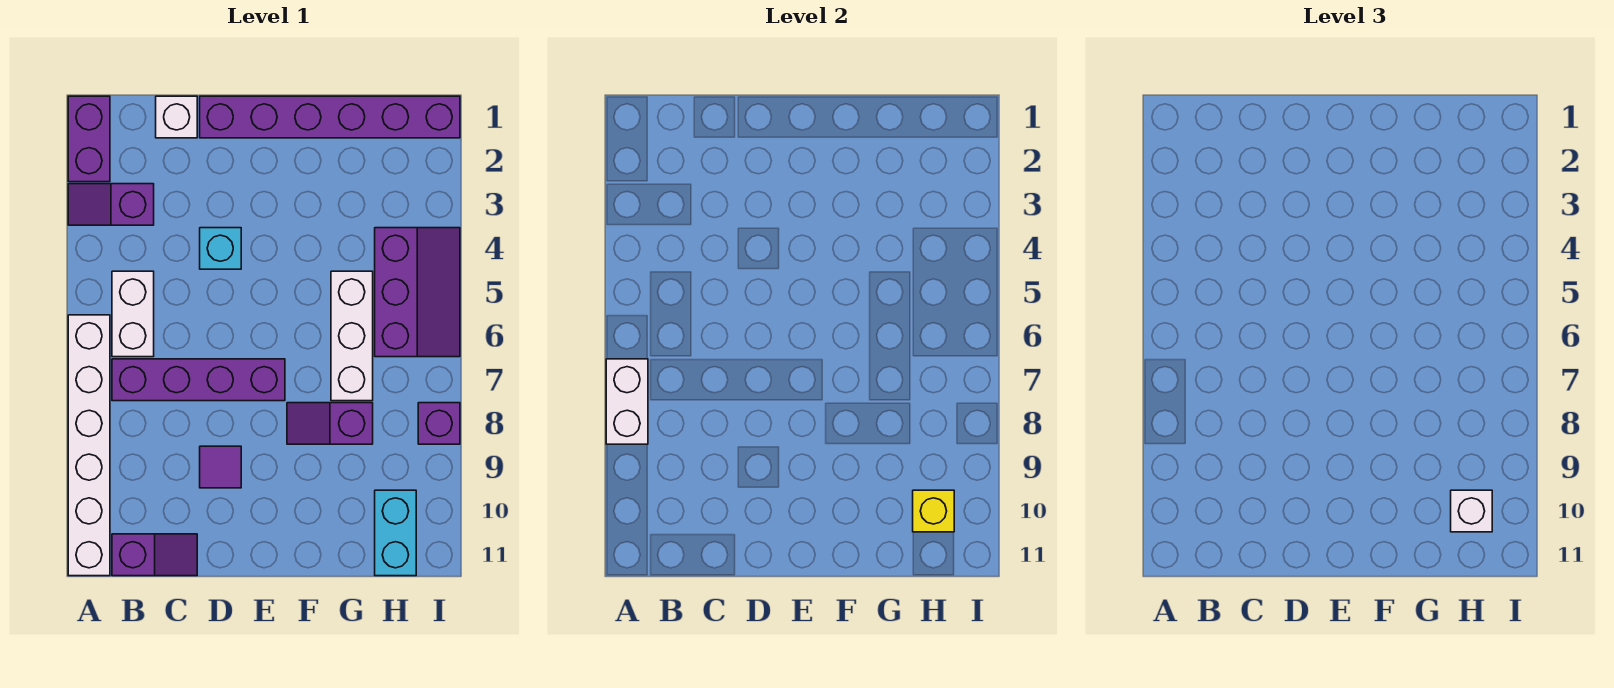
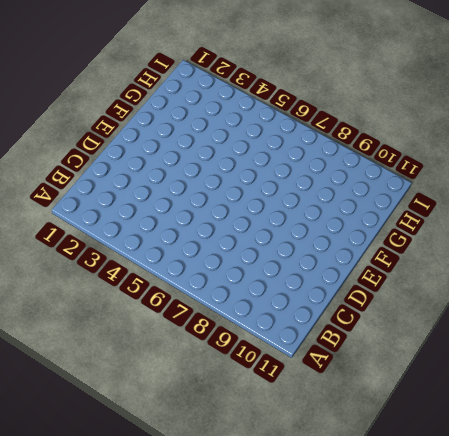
none -> purple 1x2 brick [68,96,110,182]
none -> purple 1x2 slope [68,184,154,225]
none -> white 1x6 brick [68,315,110,576]

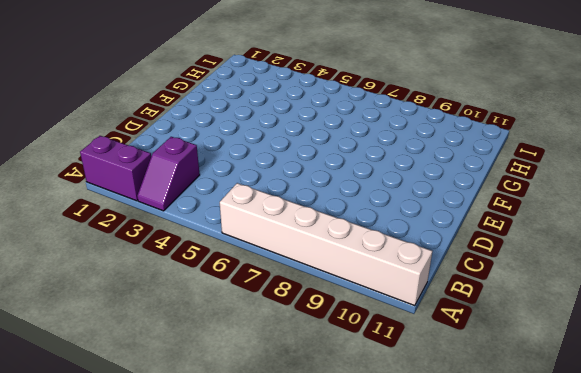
none -> white 1x2 brick [112,271,154,357]
none -> purple 1x4 brick [112,359,285,401]
none -> purple 1x2 slope [112,534,197,576]

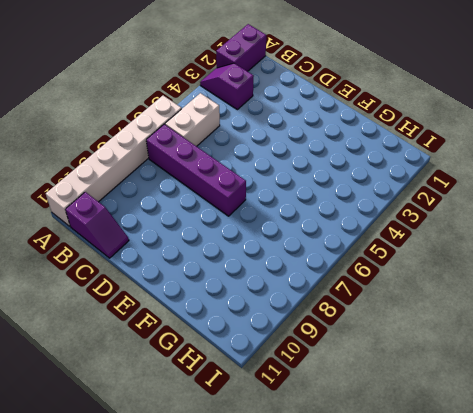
none -> white 1x1 brick [156,96,197,138]
none -> purple 1x6 brick [200,96,460,138]
none -> cyan 1x1 brick [200,228,241,269]

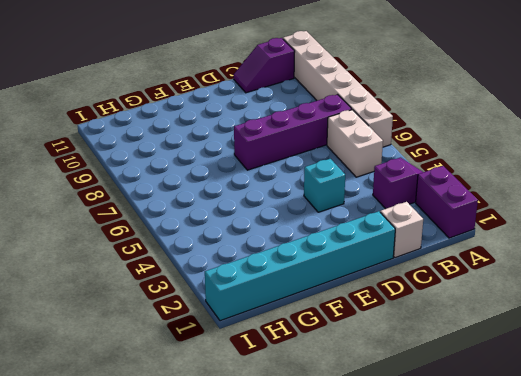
cyan 1x6 brick [205,211,395,321] -> purple 1x6 brick [200,96,460,138]
none -> purple 1x1 tile [200,446,241,488]
none -> purple 1x2 slope [287,403,373,444]
none -> white 1x3 brick [331,271,373,401]

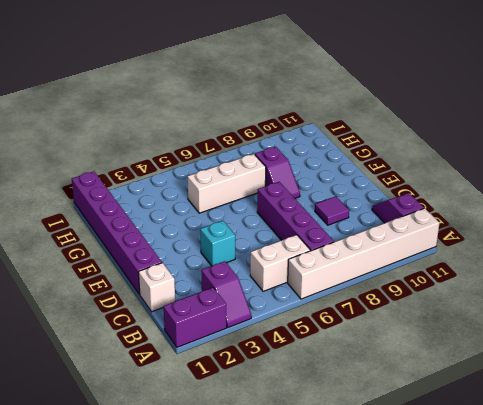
none -> purple 2x3 slope [375,228,460,357]
none -> cyan 1x2 brick [375,490,416,576]
none -> purple 1x1 brick [418,403,460,444]

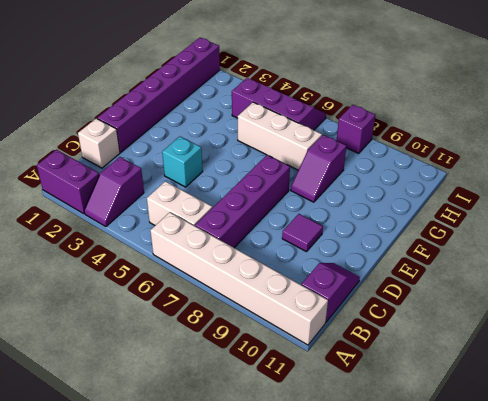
none -> cyan 1x2 brick [375,490,416,576]
none -> white 1x2 brick [606,359,648,444]
none -> yellow 1x1 brick [913,490,954,532]

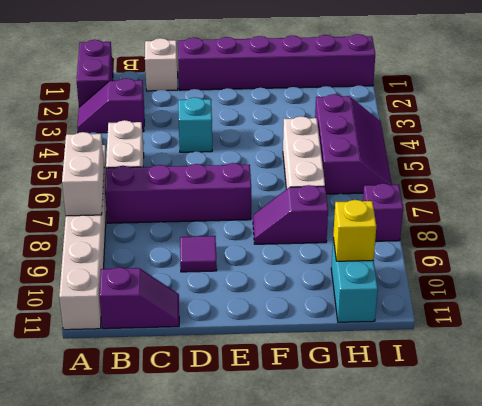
none -> white 1x1 brick [1451,490,1492,532]

